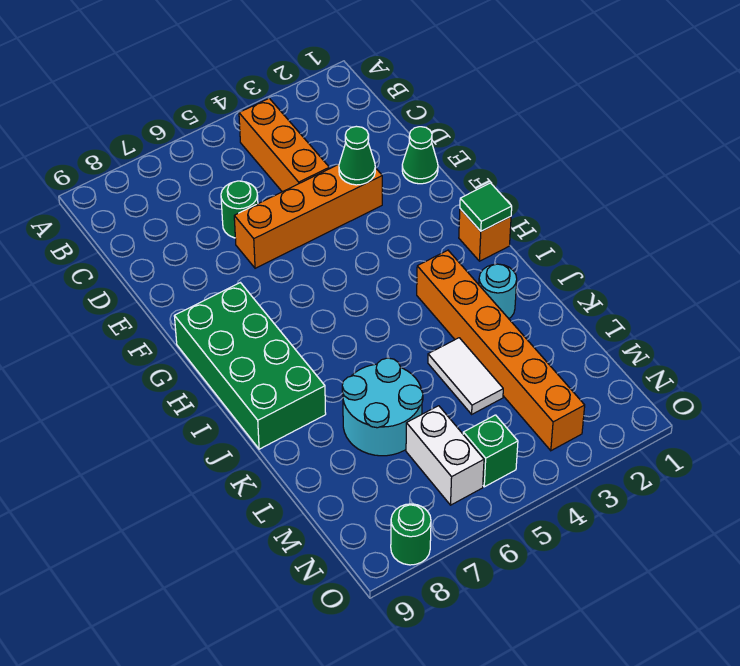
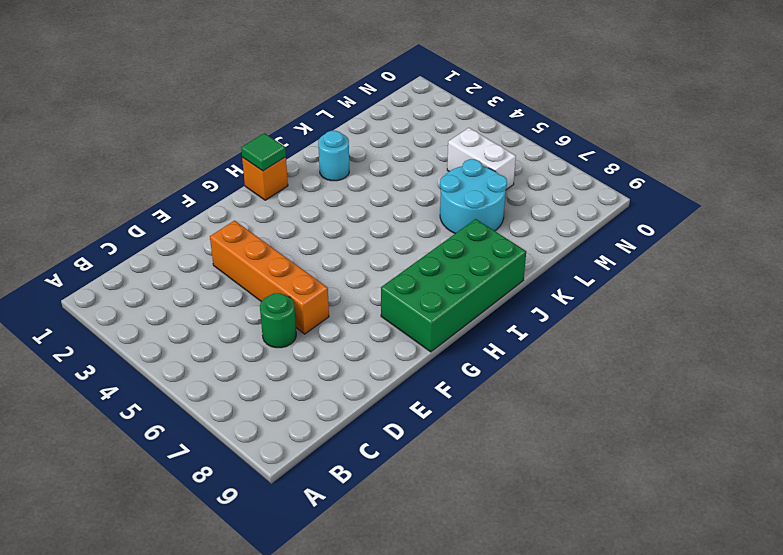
white 1x2 brick [447,128,516,190] -> white 1x2 brick turned to [406,406,484,505]
none -> orange 1x3 brick [239,98,329,192]
none -> green 1x1 cone [402,127,438,184]
none -> orange 1x6 brick [417,250,585,451]

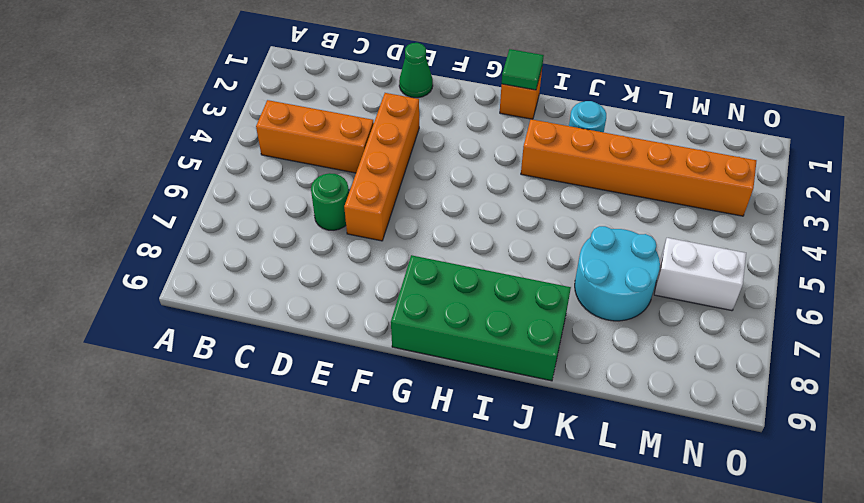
none -> white 1x2 tile [428,338,503,414]
none -> green 1x1 brick [463,415,518,487]
none -> green 1x1 round brick [391,504,431,565]

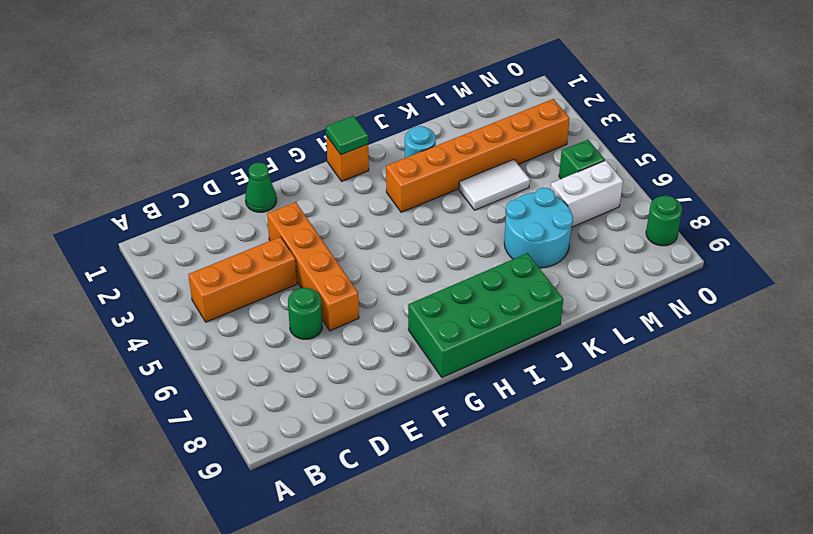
none -> green 1x1 cone [339,126,375,185]

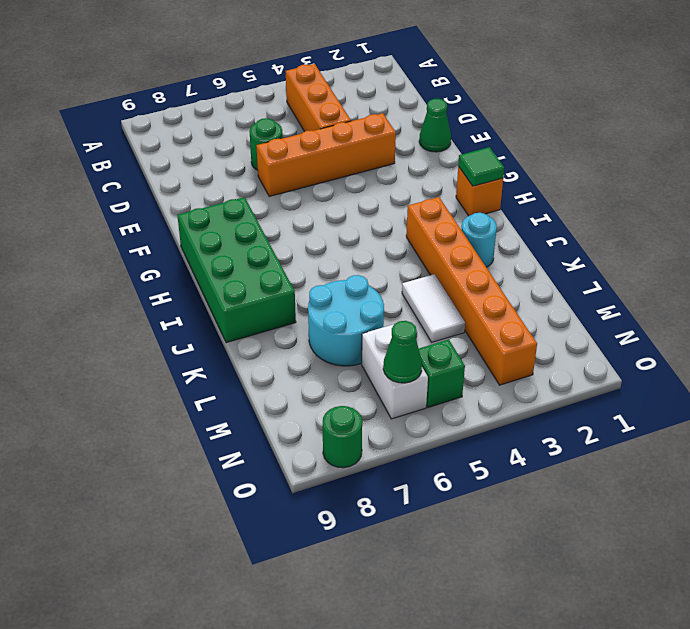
green 1x1 cone [383,321,422,383] -> green 1x1 cone moved to [339,126,375,185]

